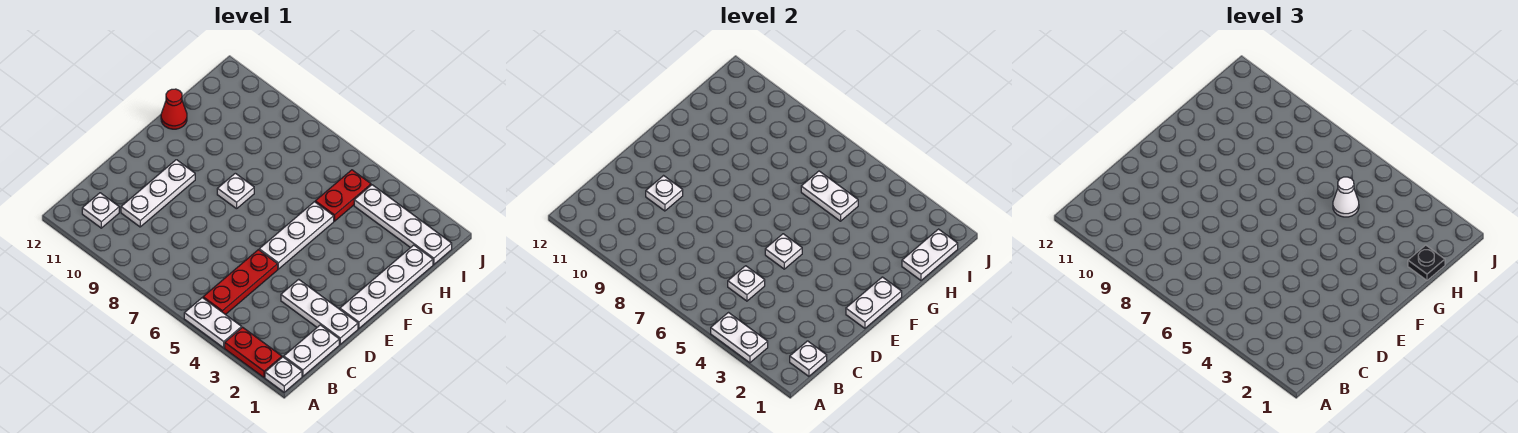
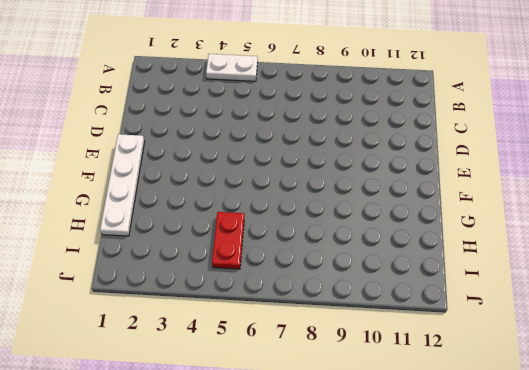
none -> white 1x1 plate [265,357,302,392]
none -> red 1x2 plate [225,327,282,377]
none -> white 1x2 plate [284,325,339,376]

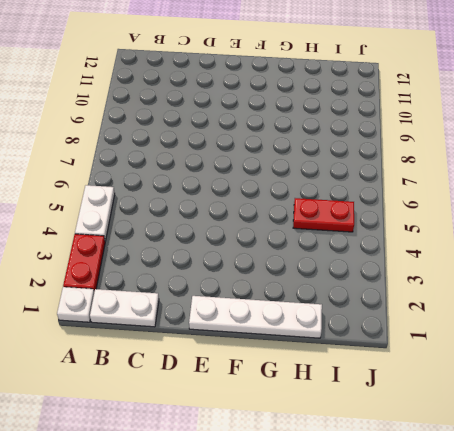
none -> red 1x3 plate [203,250,278,315]
none -> white 1x1 plate [82,193,119,228]
none -> white 1x3 plate [121,160,195,227]

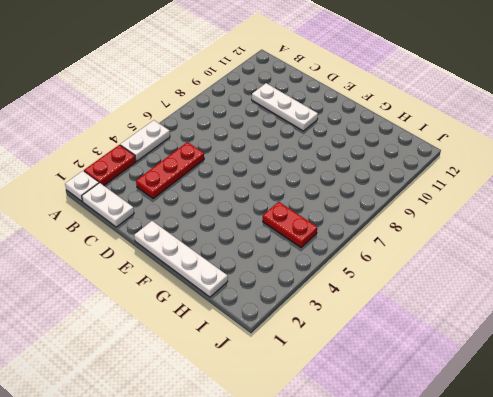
red 1x3 plate [136,142,204,198] -> red 1x3 plate turned to [203,250,278,315]
none -> white 1x1 plate [82,193,119,228]
none -> white 1x3 plate [281,279,358,344]
none -> white 1x3 plate [259,202,334,269]

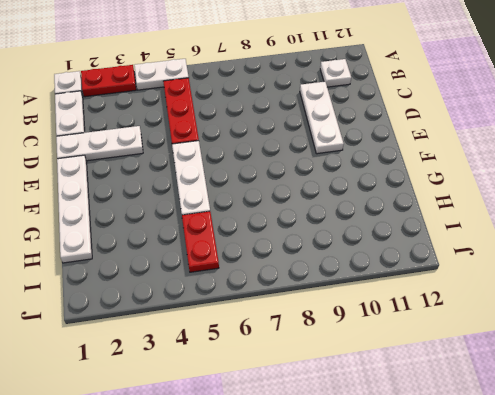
none -> white 1x1 plate [217,173,254,209]
none -> red 1x1 cone [161,89,187,129]
none -> white 1x4 plate [354,185,452,265]

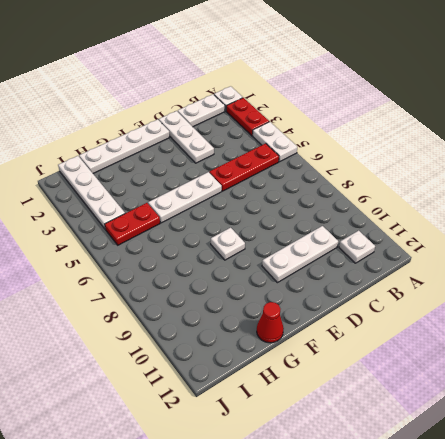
none -> white 1x2 plate [711,313,768,363]
none -> white 1x1 plate [790,341,827,376]
none -> white 1x1 plate [728,266,765,301]

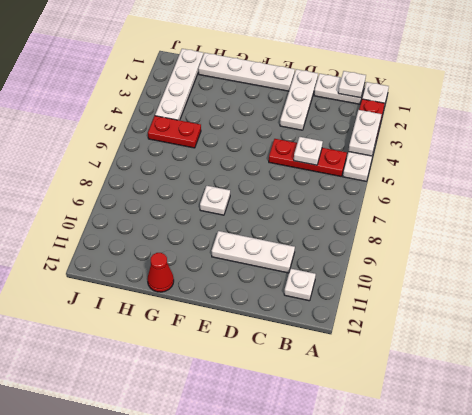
none -> white 1x3 plate [259,202,334,269]
none -> white 1x1 plate [646,176,683,211]
none -> white 1x2 plate [846,277,902,328]

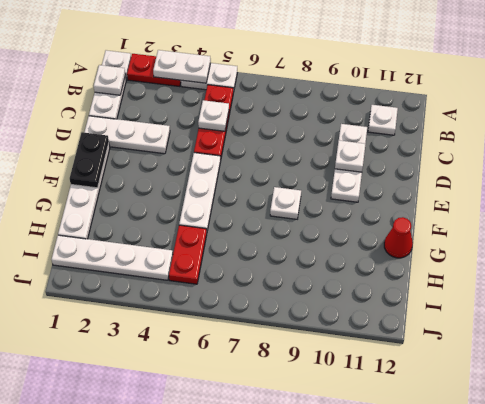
black 1x2 plate [70,132,109,188] -> white 1x2 plate [846,277,902,328]
none -> white 1x1 plate [765,234,802,269]
none -> white 1x2 plate [902,229,958,280]
none -> white 1x2 plate [801,171,858,221]

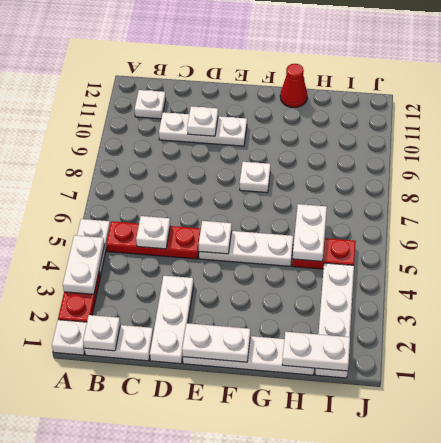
none -> black 1x1 plate [1408,245,1445,280]
none -> white 1x1 cone [1333,177,1359,217]

